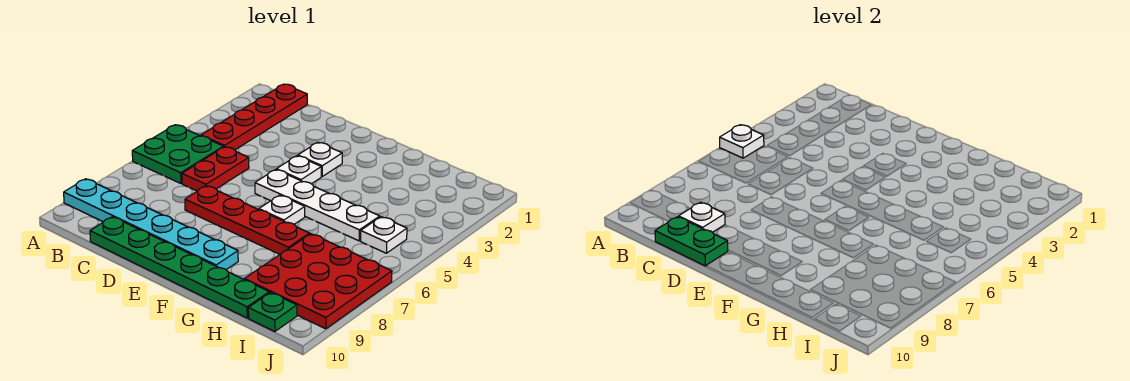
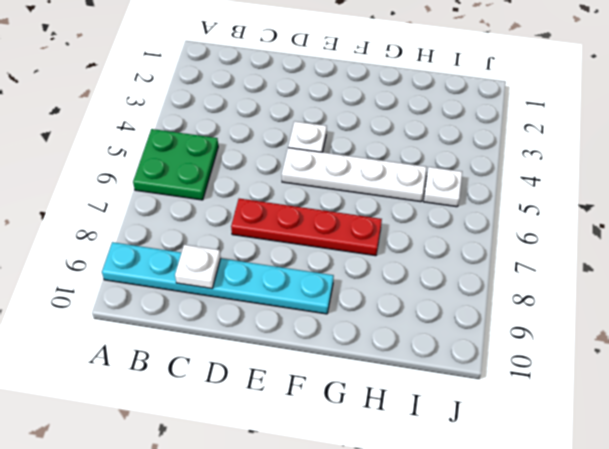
none -> red 1x4 plate [201,84,307,150]
none -> red 1x2 plate [182,147,249,191]
none -> green 1x6 plate [90,217,269,318]

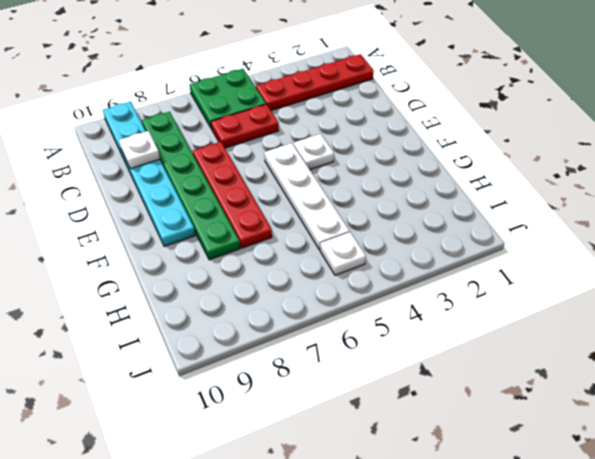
green 1x6 plate [142,112,240,260] -> green 1x6 plate moved to [90,217,269,318]
none -> white 1x1 plate [298,142,342,176]
none -> white 1x1 plate [259,195,305,224]
none -> red 3x3 plate [244,234,392,329]

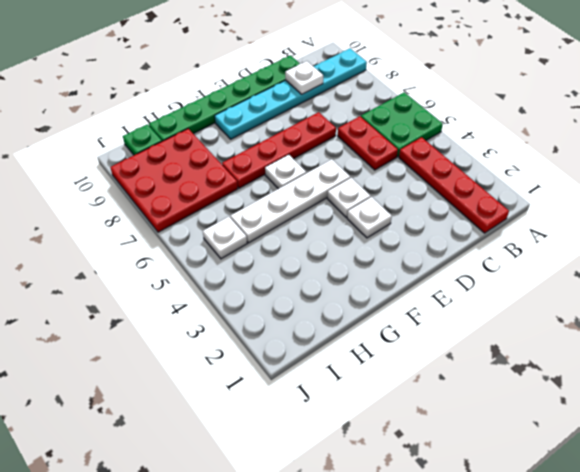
none -> white 1x1 plate [720,125,764,158]
none -> green 1x2 plate [655,217,728,266]

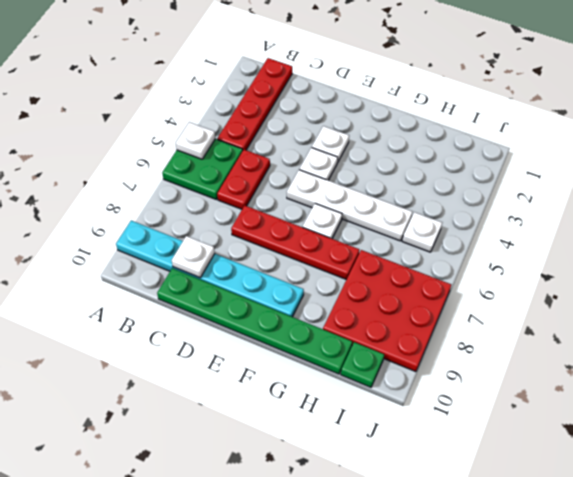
none -> green 1x2 plate [655,217,728,266]

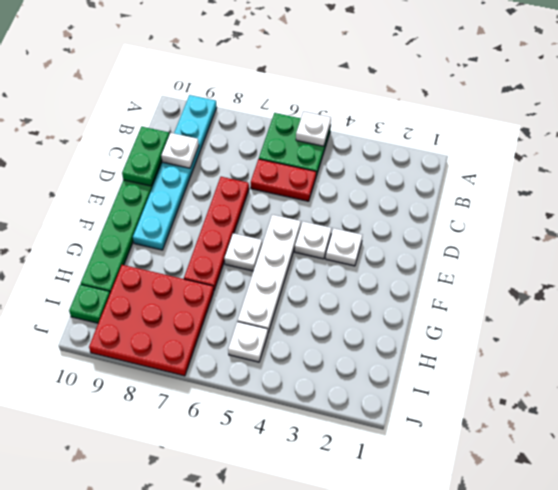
none -> red 1x4 plate [201,84,307,150]

